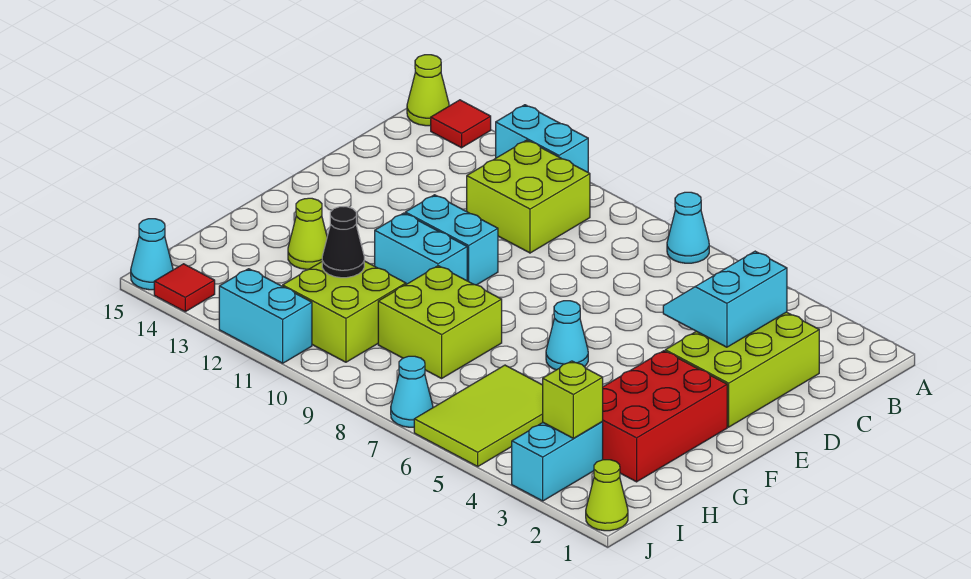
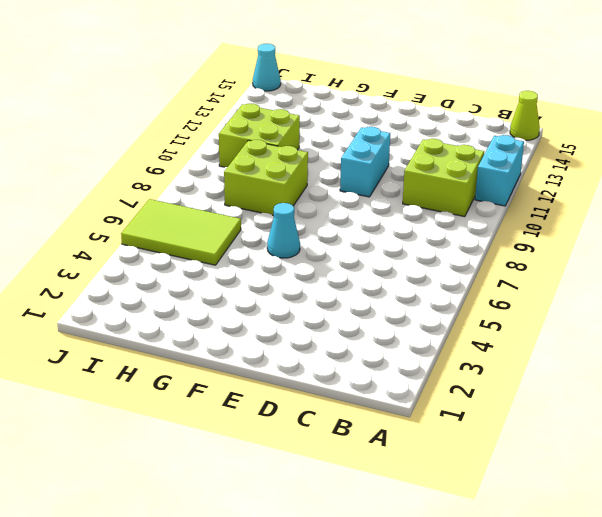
none -> cyan 1x1 cone [667,192,709,263]
none -> red 1x1 tile [431,100,491,148]
none -> lime 2x3 brick [665,312,819,427]

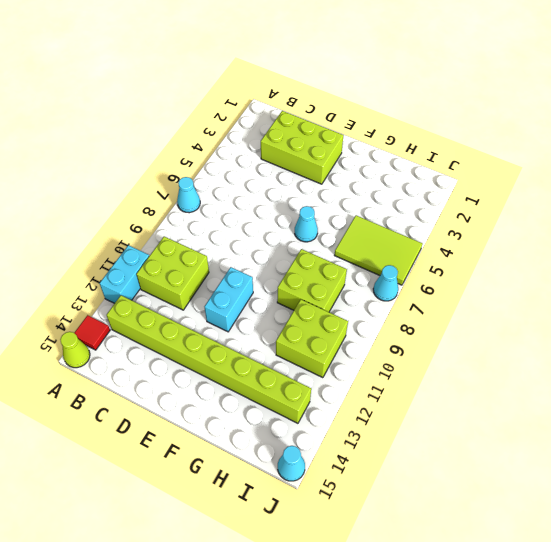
lime 1x8 brick [107,295,311,423] -> lime 1x1 cone [288,198,327,269]
none -> red 2x3 brick [602,351,727,482]
none -> cyan 1x2 brick [375,213,467,284]
none -> cyan 1x2 brick [512,422,603,501]

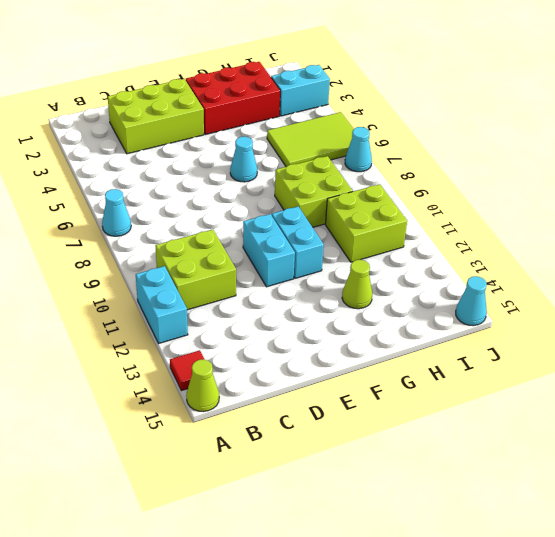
none -> lime 1x1 cone [586,460,628,531]
none -> cyan 1x2 brick [219,269,312,363]
none -> red 1x1 tile [154,264,215,312]

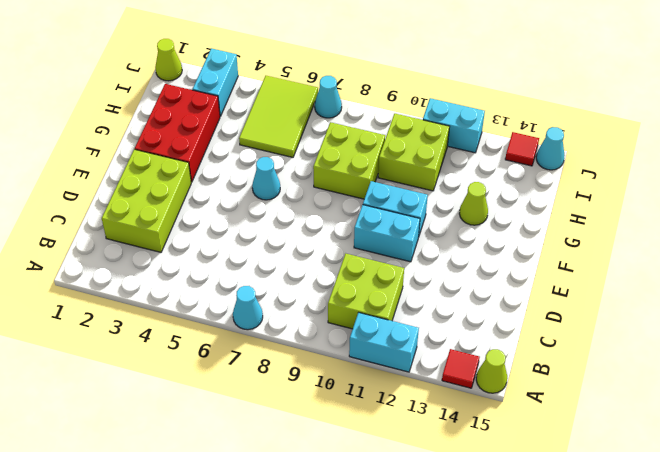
none -> cyan 2x2 slope [663,251,787,347]
none -> black 1x1 cone [322,207,364,278]
none -> lime 1x1 brick [543,361,603,438]

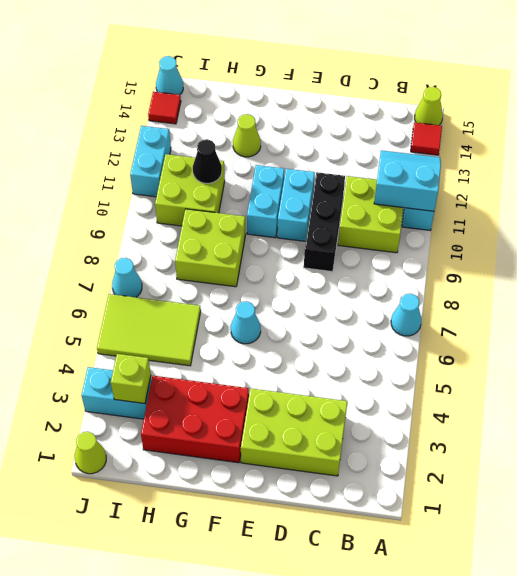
cyan 2x2 slope [374,150,441,211] -> cyan 2x2 slope moved to [663,251,787,347]
black 1x3 brick [304,172,345,272] -> none

